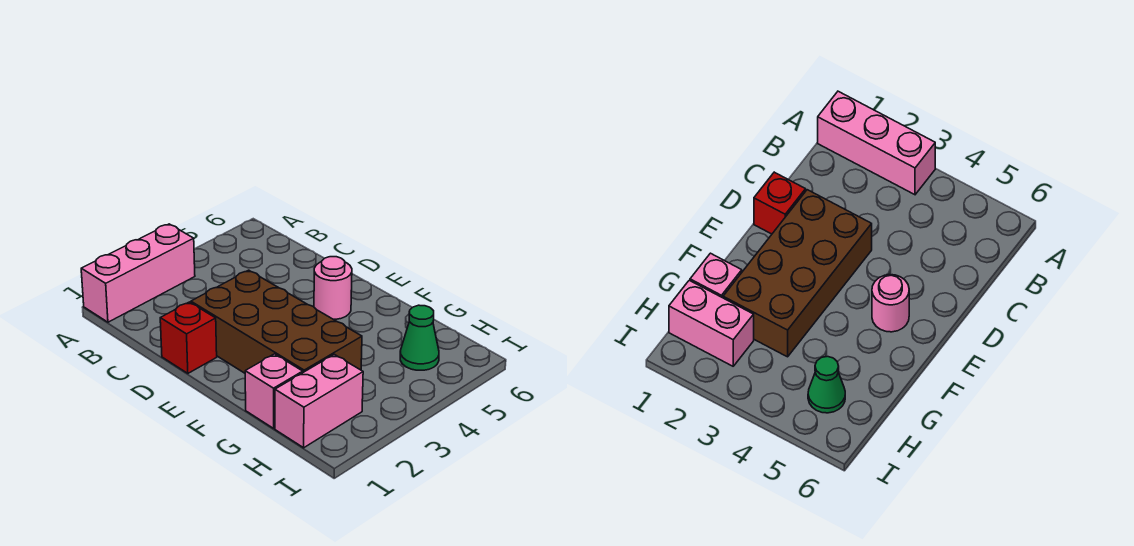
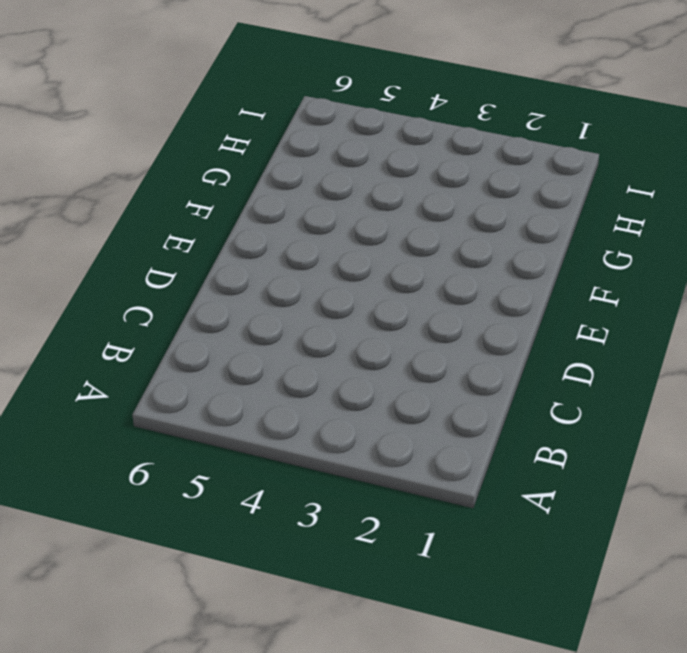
none -> pink 1x3 brick [81,224,195,322]
none -> red 1x1 brick [160,302,217,373]

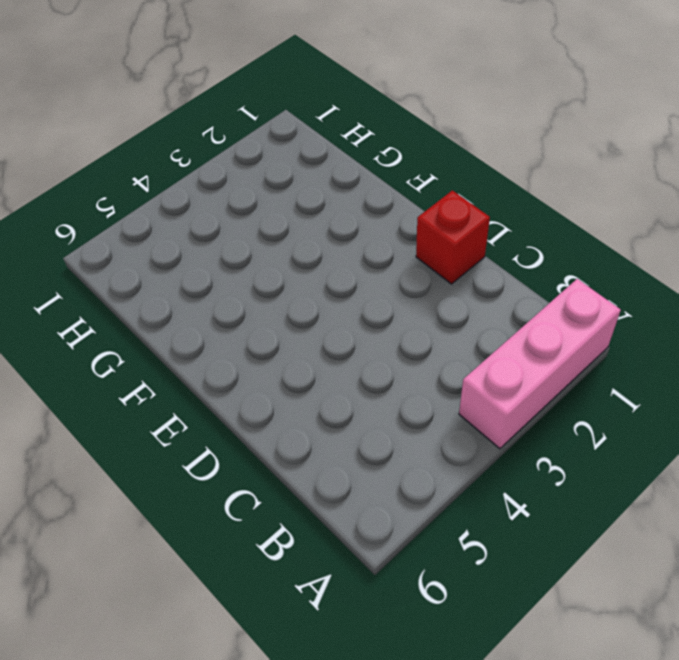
none -> brown 2x4 brick [191,270,362,373]
none -> pink 1x1 round brick [314,257,352,319]

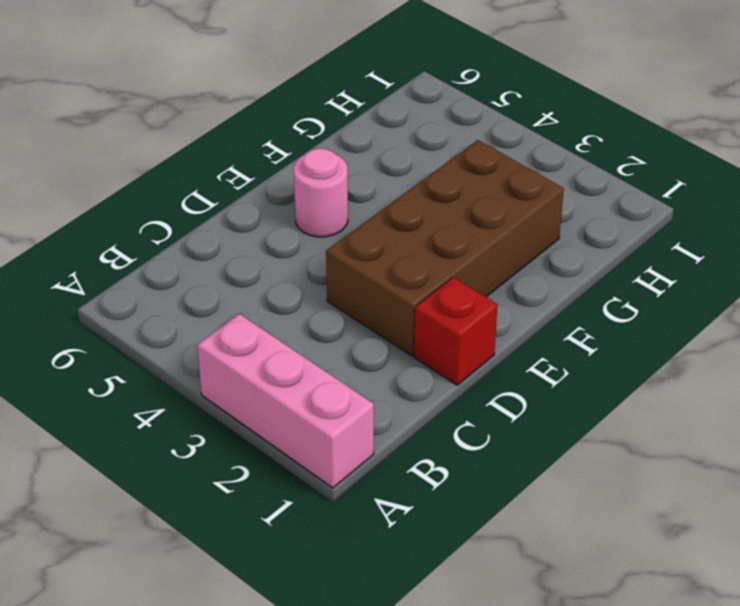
none -> pink 1x1 brick [245,354,303,428]
none -> pink 1x2 brick [275,354,363,448]

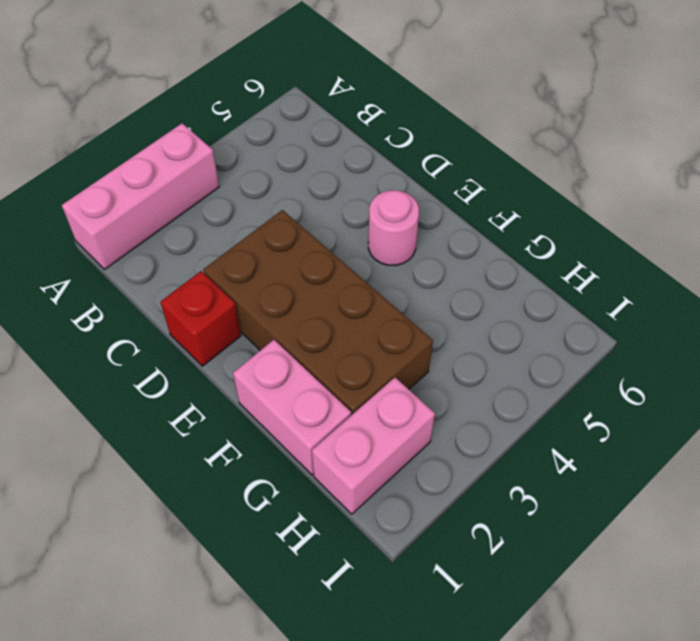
pink 1x2 brick [233,340,351,475] -> pink 1x1 brick [245,354,303,428]
none -> green 1x1 cone [400,305,439,370]

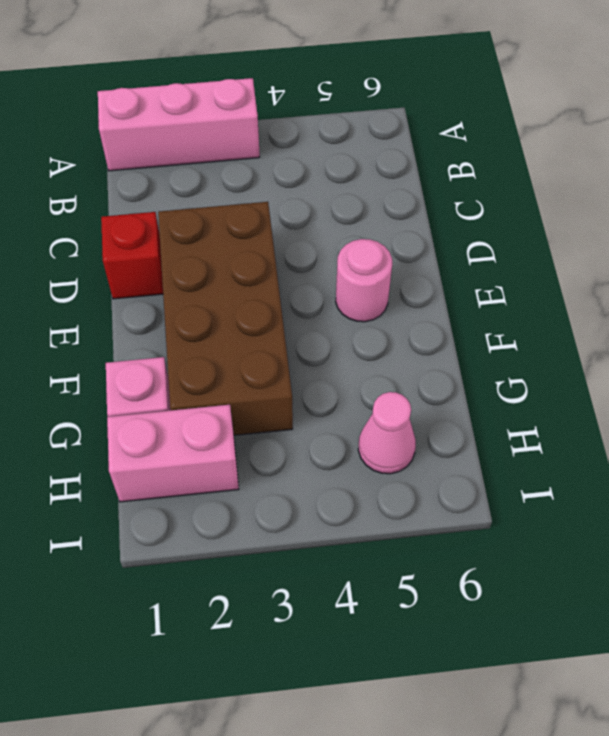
pink 1x1 cone [358,392,416,474] -> green 1x1 cone [400,305,439,370]

